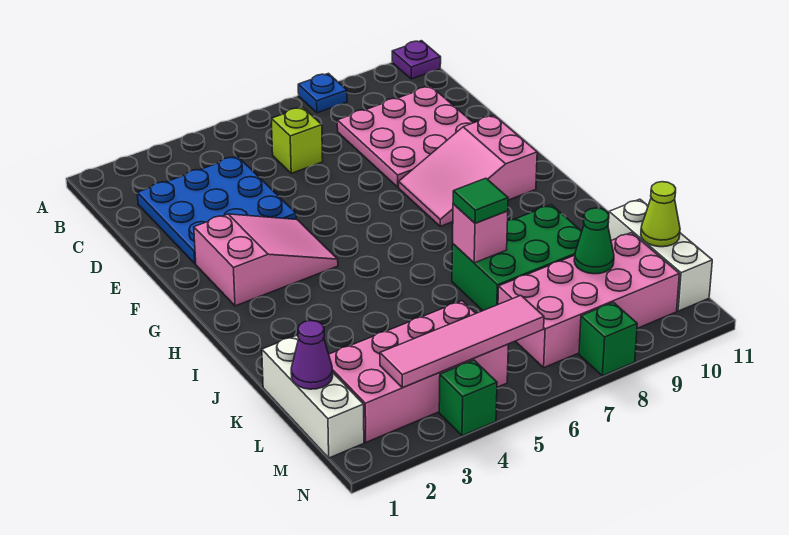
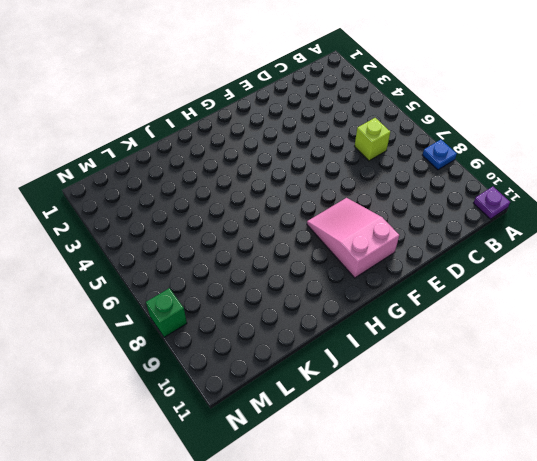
none -> blue 3x3 plate [137,156,296,264]
none -> pink 3x3 plate [337,86,473,187]
none -> pink 2x3 slope [194,214,338,306]

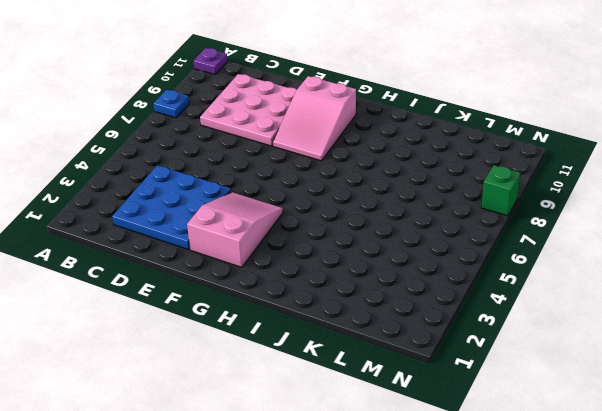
none -> lime 1x1 brick [271,107,323,173]
none -> green 2x3 brick [452,205,582,311]
none -> white 1x3 brick [262,335,364,458]

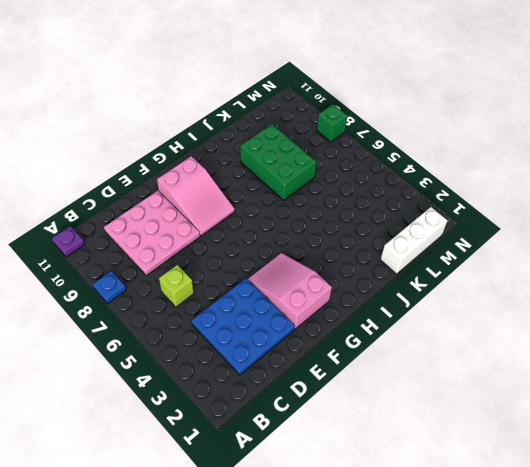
none -> white 1x3 brick [608,199,712,311]
none -> pink 2x4 brick [329,301,508,442]
none -> pink 2x4 brick [498,233,679,368]

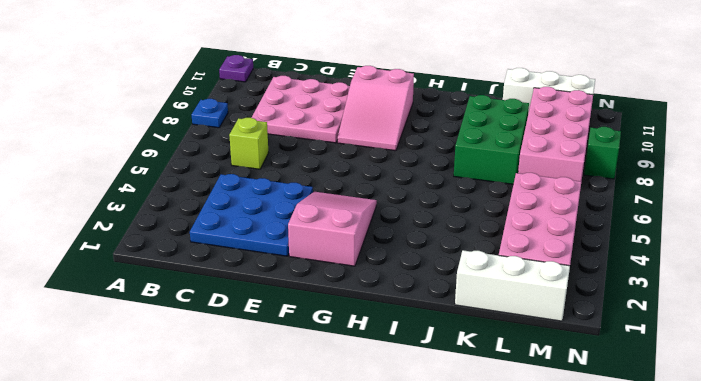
none -> green 1x1 brick [439,360,497,436]
none -> pink 1x1 brick [453,204,508,263]
none -> purple 1x1 cone [291,321,333,389]

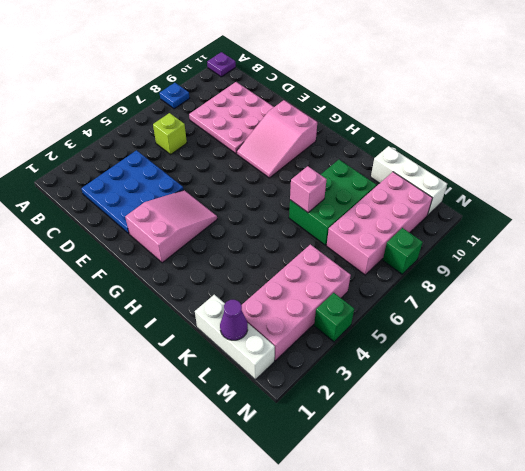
none -> green 1x1 cone [574,208,614,274]
none -> lime 1x1 cone [641,182,680,247]
none -> pink 1x4 tile [380,296,544,388]

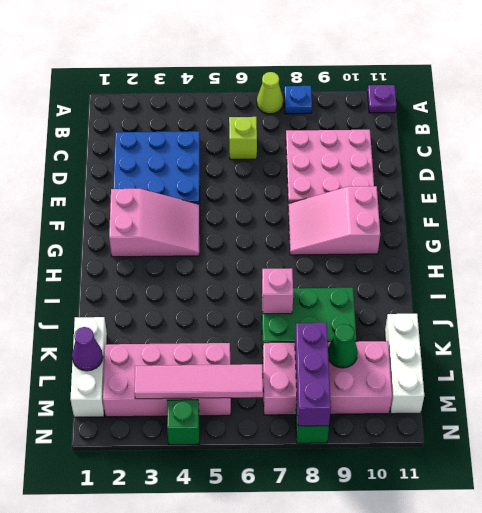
lime 1x1 cone [257,72,283,114] -> lime 1x1 cone moved to [641,182,680,247]
purple 1x3 brick [295,323,331,426] -> none
none -> green 1x1 tile [453,178,508,223]

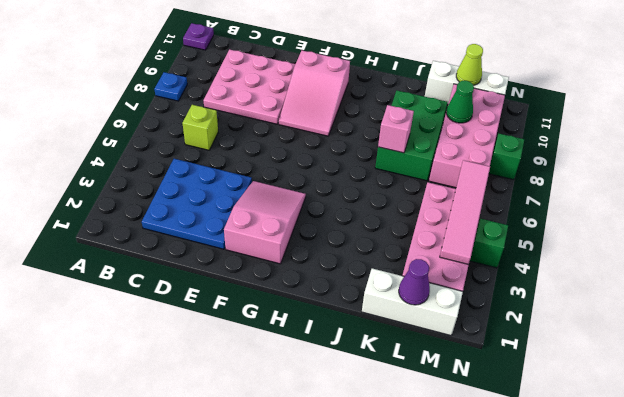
none -> green 1x1 tile [453,178,508,223]

